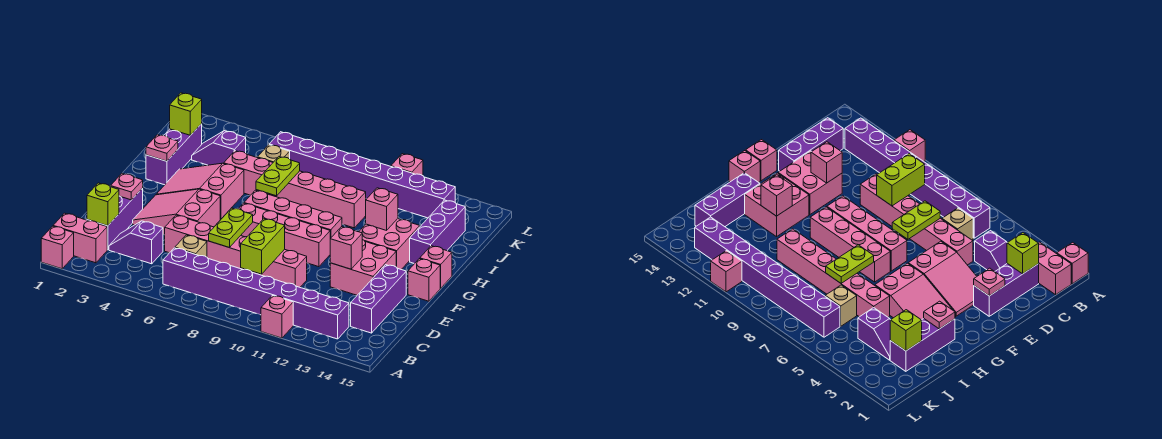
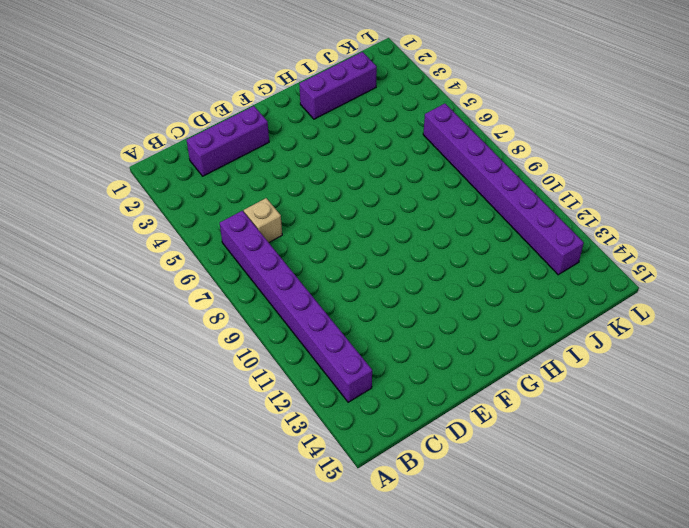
none -> pink 1x1 brick [41,226,74,269]
none -> pink 1x1 brick [261,296,293,338]
none -> pink 1x2 brick [53,213,107,263]
none -> purple 1x2 slope [109,221,163,264]

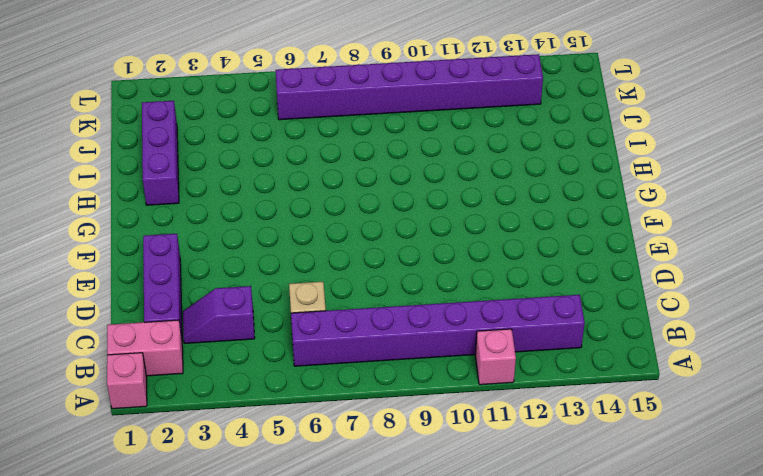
none -> purple 1x3 brick [351,265,406,333]
none -> pink 1x6 brick [165,215,307,287]
none -> pink 2x3 slope [133,189,220,235]
none -> pink 2x2 brick [330,240,396,295]

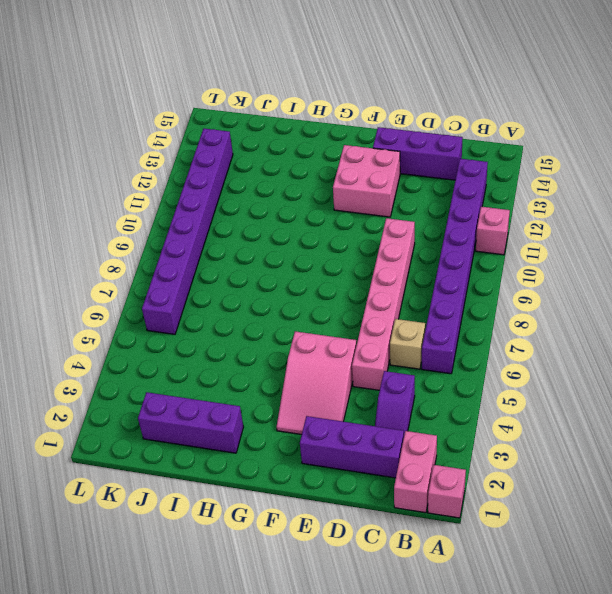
none -> pink 1x4 brick [239,203,330,267]
none -> pink 1x1 brick [408,259,440,301]
none -> pink 2x3 slope [156,163,244,219]
none -> pink 1x4 brick [244,190,342,238]

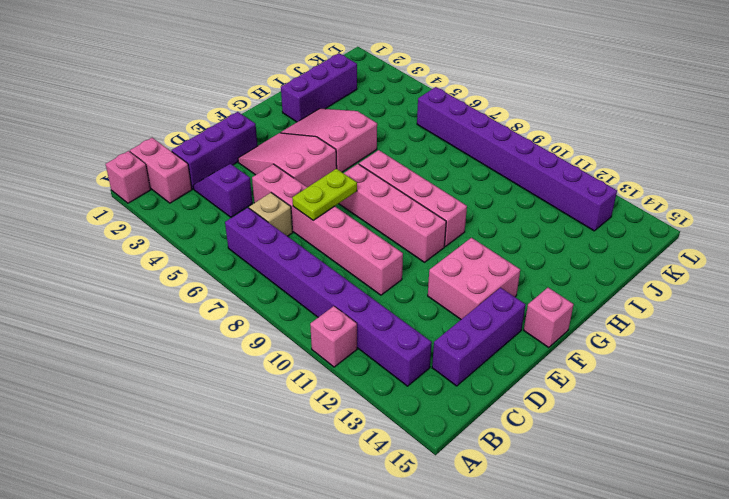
none -> pink 2x2 brick [359,219,420,270]
none -> pink 1x1 brick [420,246,452,288]
none -> purple 1x3 brick [410,200,465,264]
none -> pink 1x6 brick [224,151,366,228]

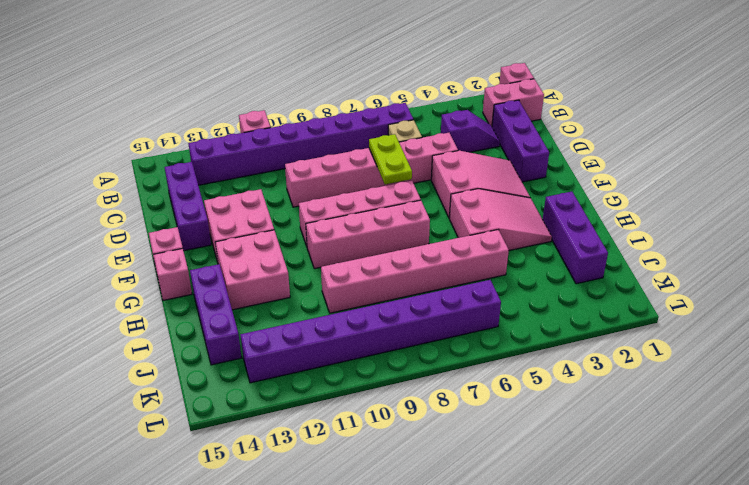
none -> purple 1x2 slope [192,131,246,165]
none -> tan 1x1 brick [257,145,290,162]
none -> pink 1x1 brick [391,154,423,176]
none -> lime 1x1 brick [87,183,119,226]

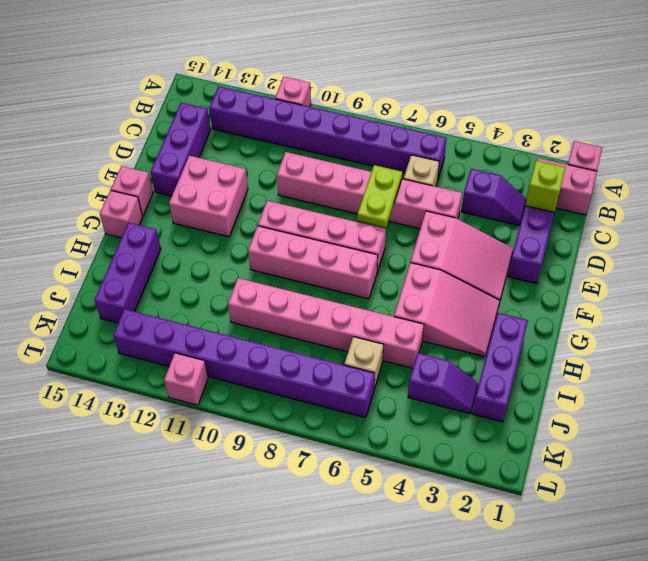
none -> pink 2x2 brick [359,219,420,270]
none -> lime 1x2 brick [241,219,285,274]
none -> pink 1x1 plate [111,174,143,200]
none -> pink 1x1 brick [330,227,362,269]

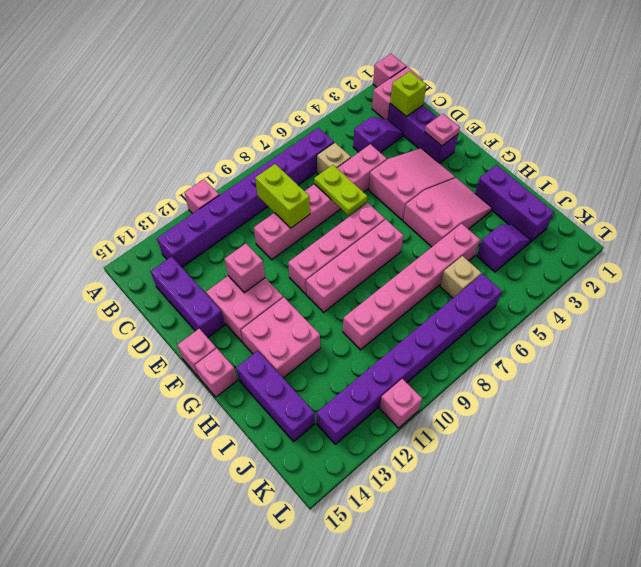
none -> pink 1x1 plate [146,135,178,161]
none -> lime 1x2 plate [256,157,300,196]
none -> pink 1x1 brick [366,188,398,230]
none -> lime 1x1 brick [170,93,202,135]

